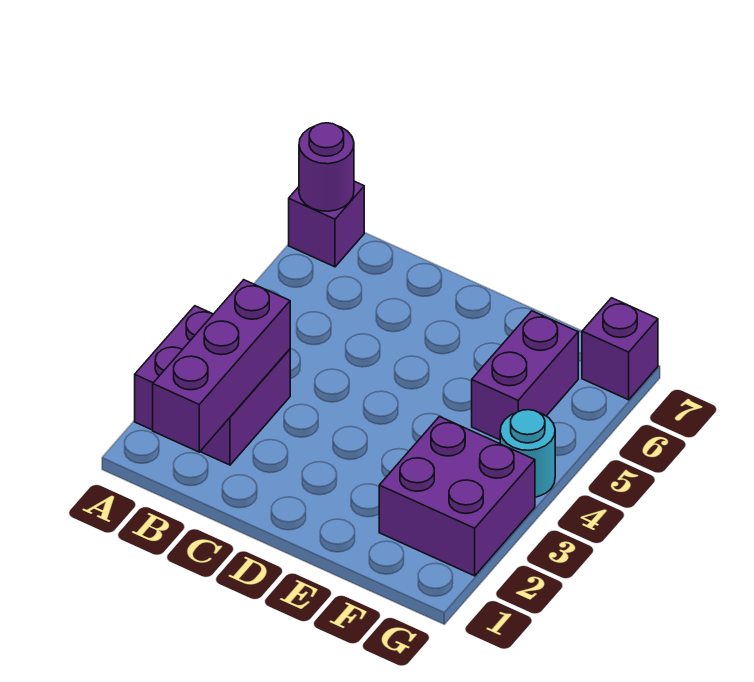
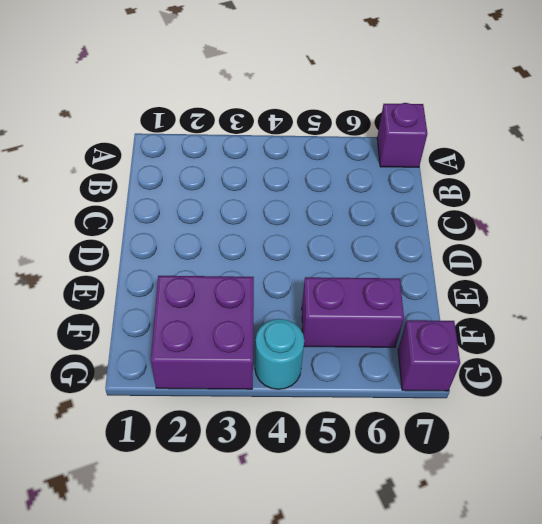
none -> purple 2x2 brick [135,306,290,465]
none -> purple 1x1 round brick [299,123,354,211]

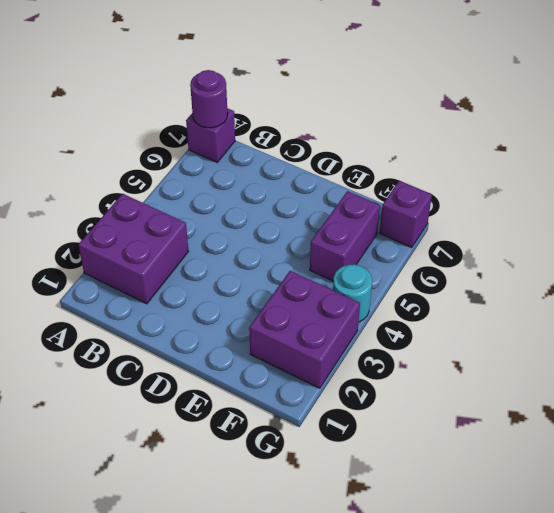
none -> purple 1x3 brick [153,280,290,452]

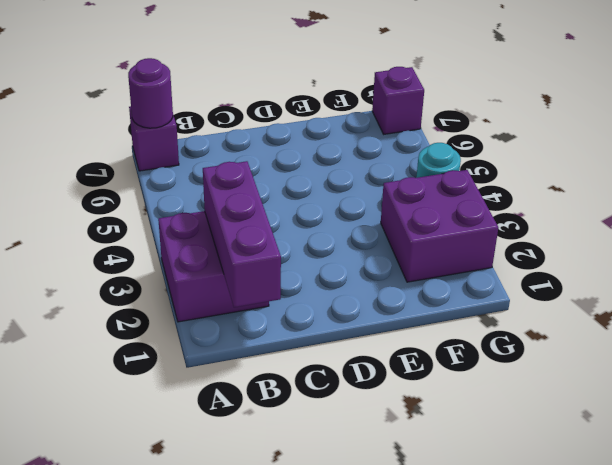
none -> purple 1x2 brick [472,311,578,440]

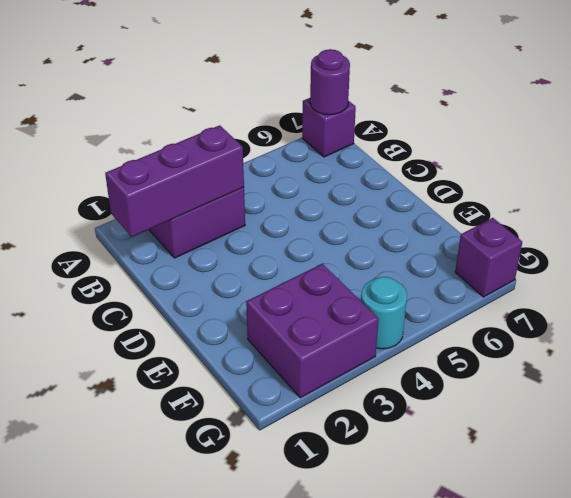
none -> purple 1x2 brick [472,311,578,440]

